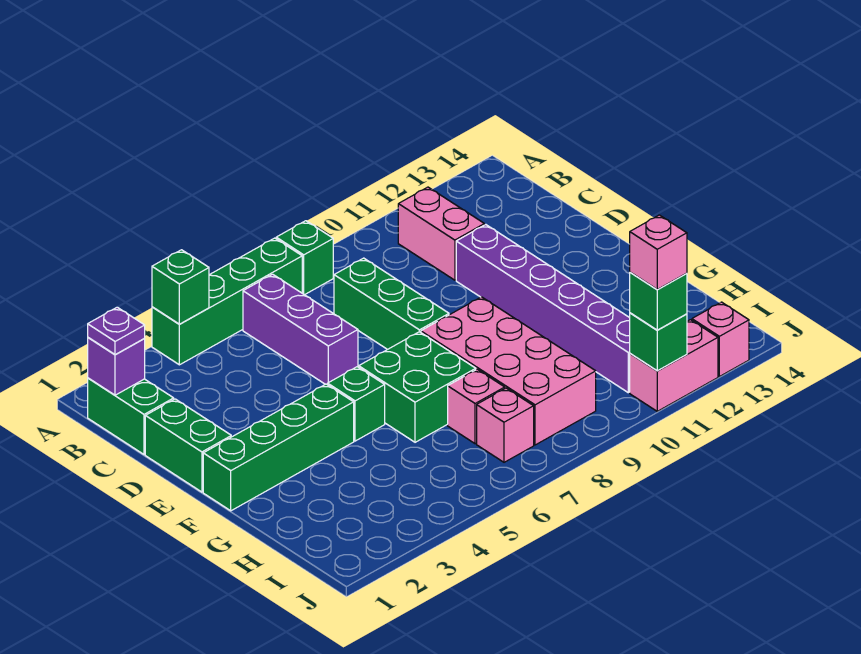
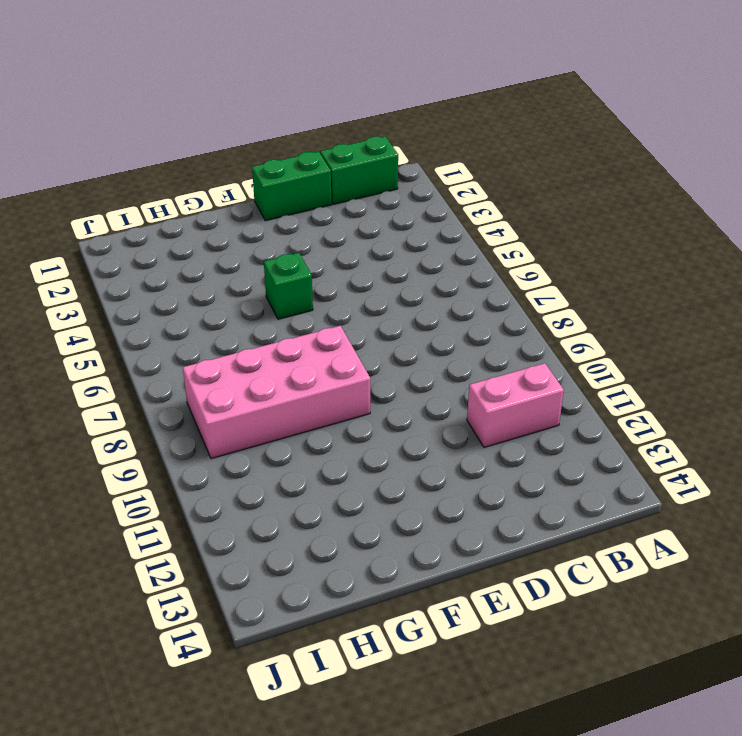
none -> green 1x4 brick [152,238,302,365]
none -> green 1x1 brick [276,221,333,295]
none -> purple 1x3 brick [243,274,358,385]

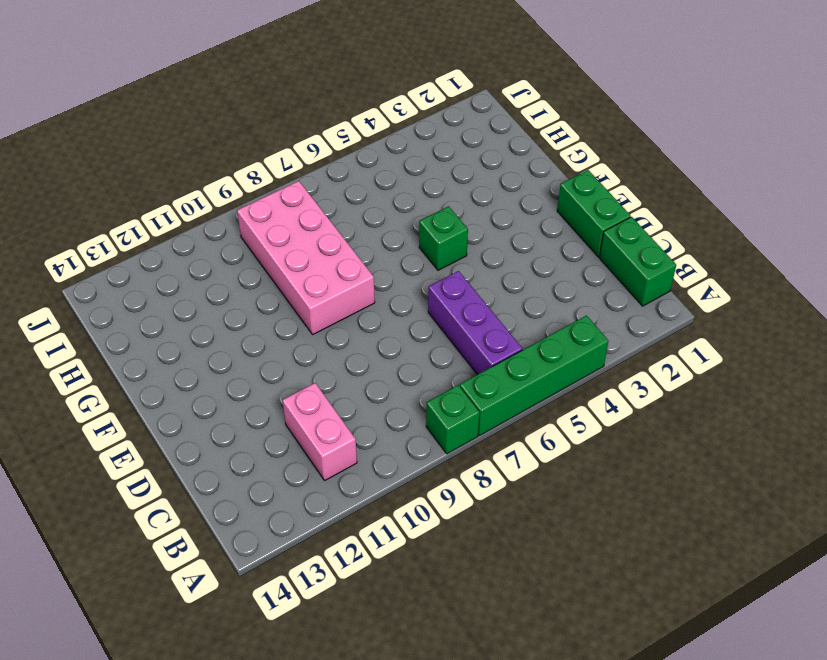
none -> green 1x3 brick [334,258,449,349]
none -> purple 1x6 brick [456,225,630,393]
none -> green 1x4 brick [203,384,354,511]

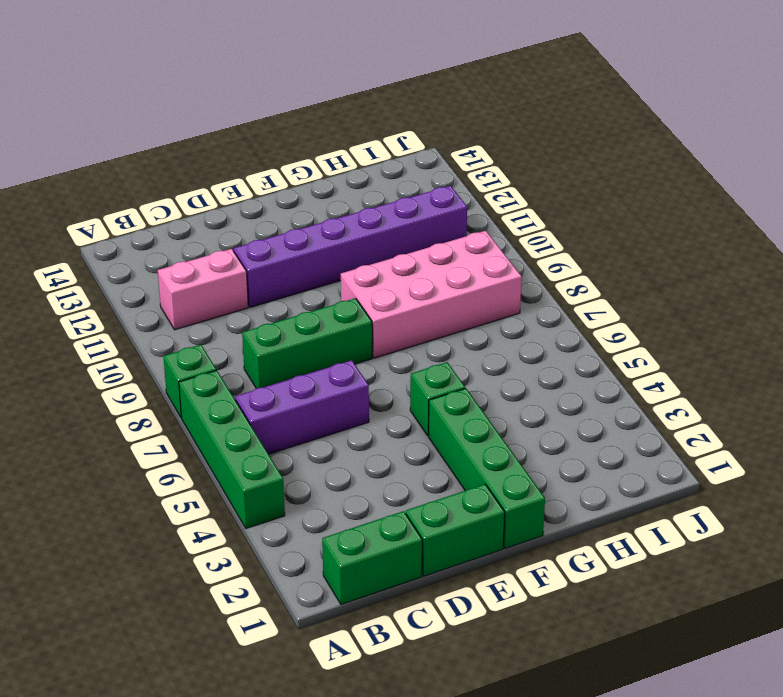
none -> green 2x2 brick [359,332,476,442]
none -> pink 1x1 brick [448,369,505,444]
none -> pink 1x1 brick [477,388,534,462]

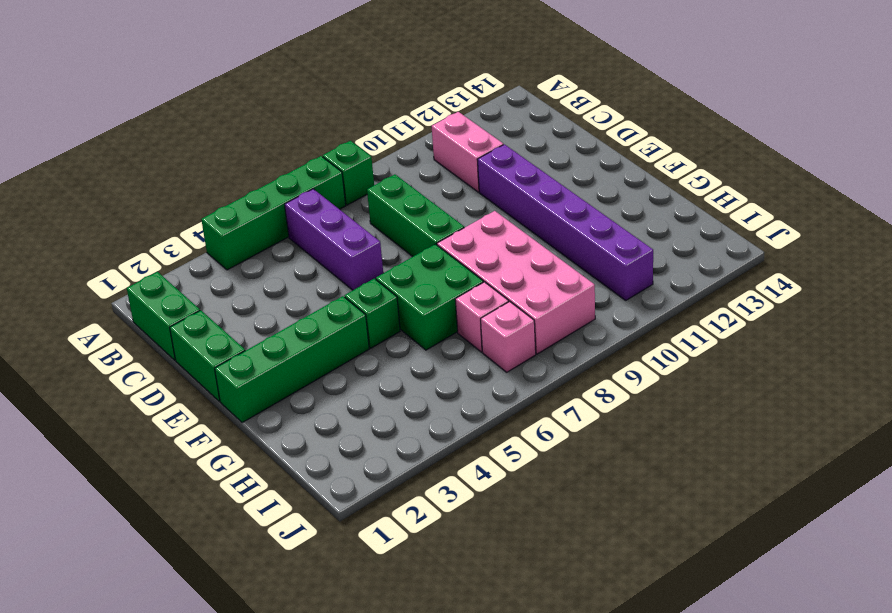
none -> pink 1x2 brick [630,320,718,411]
none -> pink 1x1 brick [692,302,749,377]
none -> green 1x1 brick [152,250,209,324]

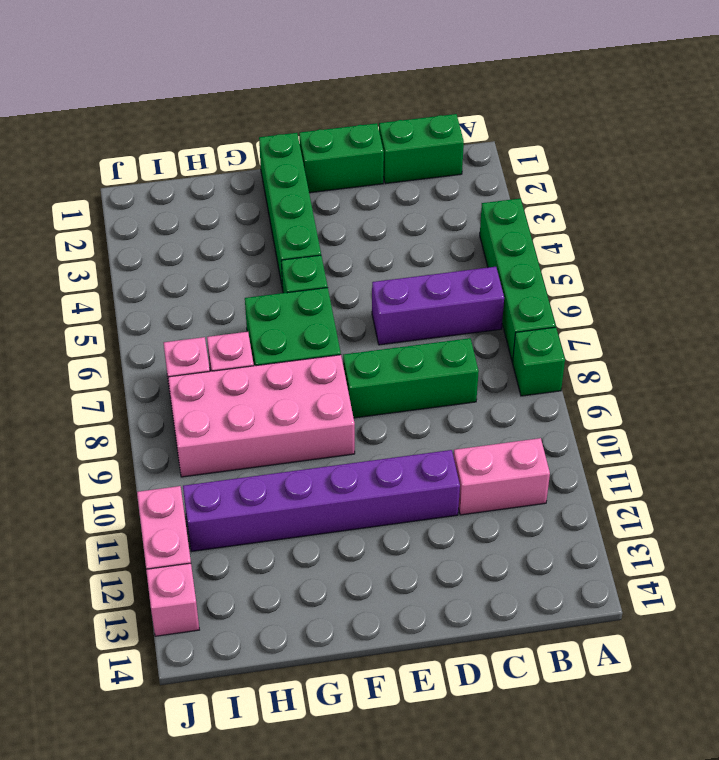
none -> green 1x1 brick [152,250,209,324]
none -> purple 1x1 brick [88,338,145,395]
none -> green 1x1 brick [630,313,687,371]

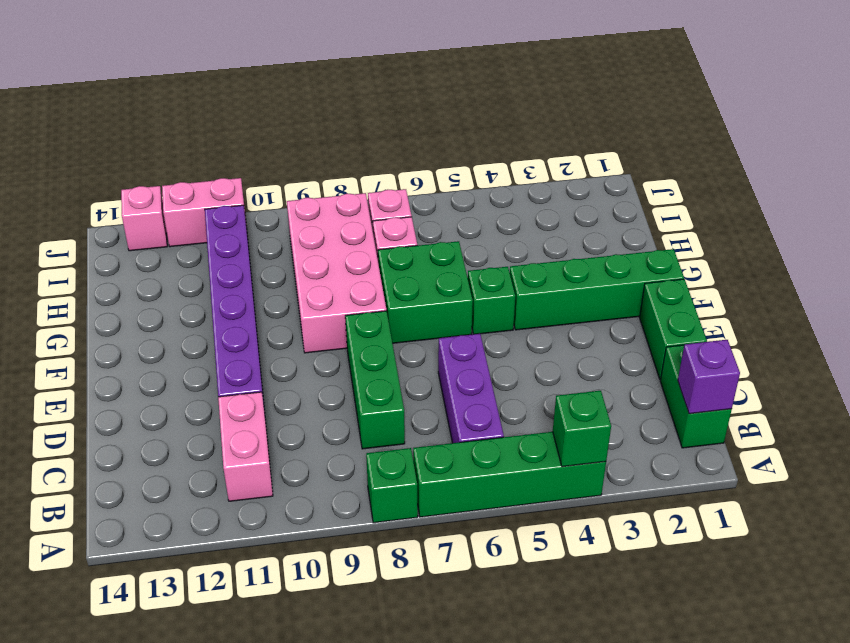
none -> green 1x1 brick [630,313,687,371]
none -> purple 1x1 plate [88,307,145,355]
none -> green 1x1 brick [630,272,687,330]

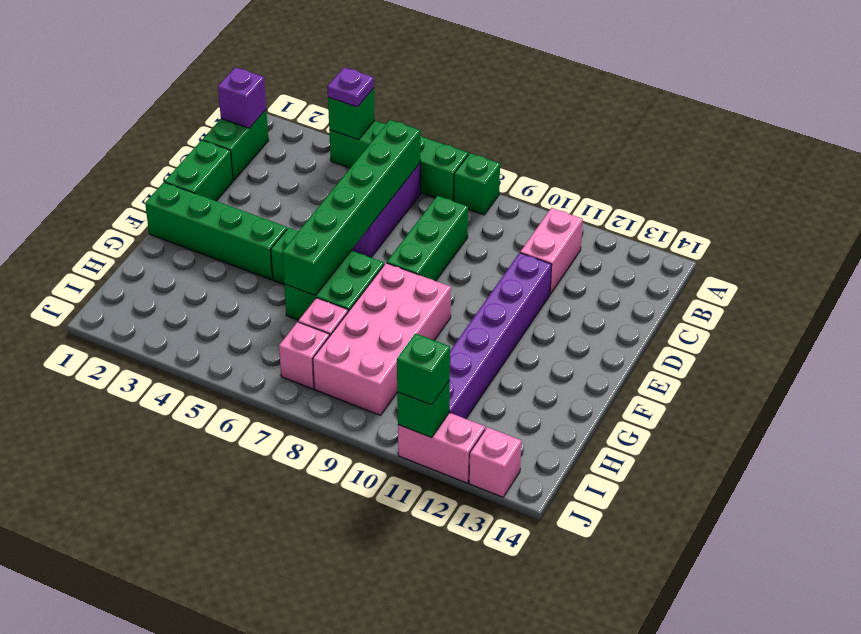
purple 1x1 plate [327,67,374,107] -> purple 1x1 plate moved to [88,307,145,355]
green 1x6 brick [282,120,420,295] -> none
none -> pink 1x1 brick [630,215,687,290]

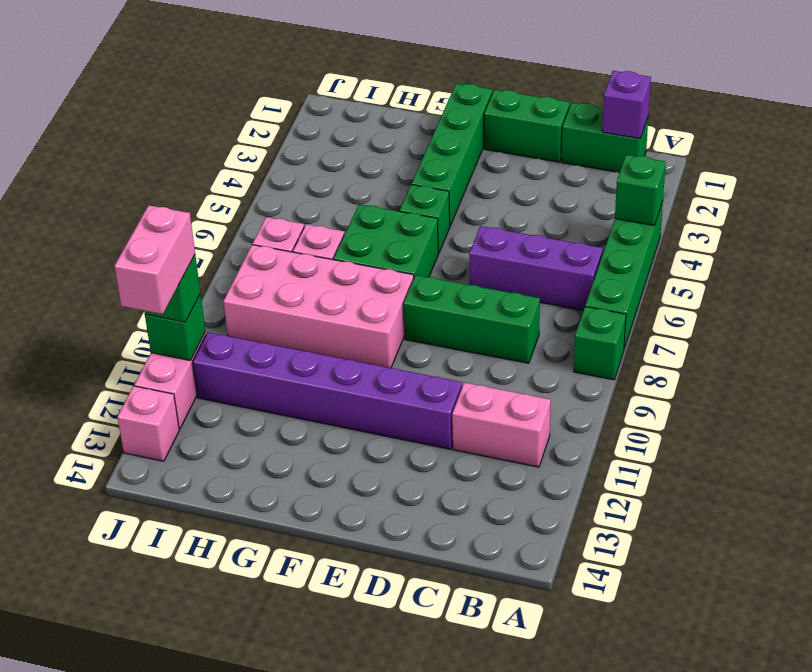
pink 1x2 brick [115,205,195,314] -> pink 1x1 brick [630,215,687,290]
none -> purple 1x1 plate [88,307,145,355]

